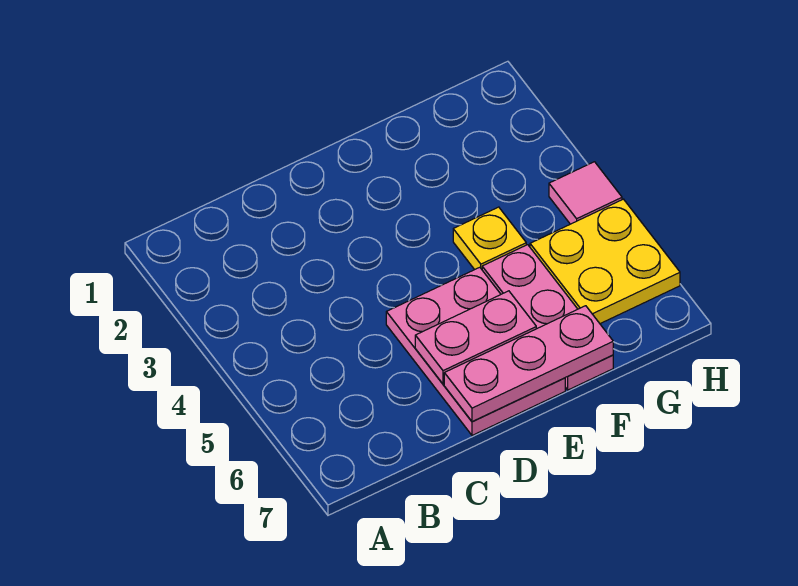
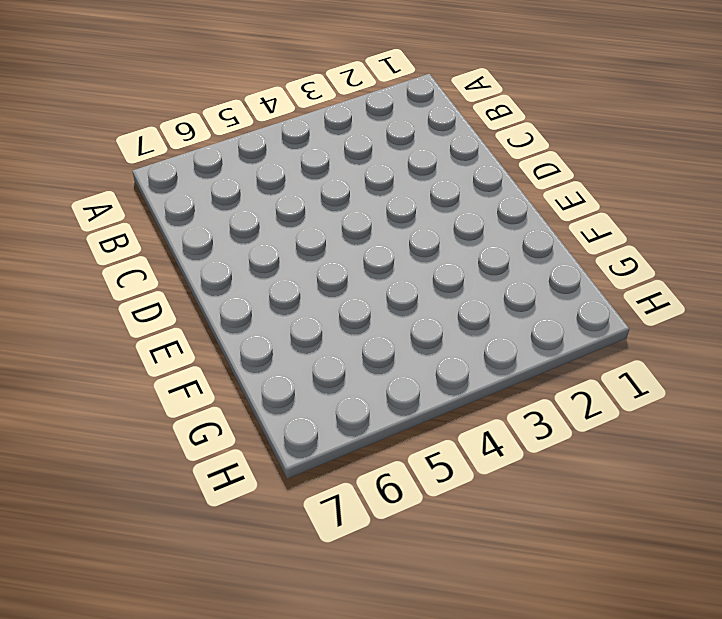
none -> pink 2x3 plate [386,267,565,435]
none -> yellow 1x1 plate [453,207,526,270]

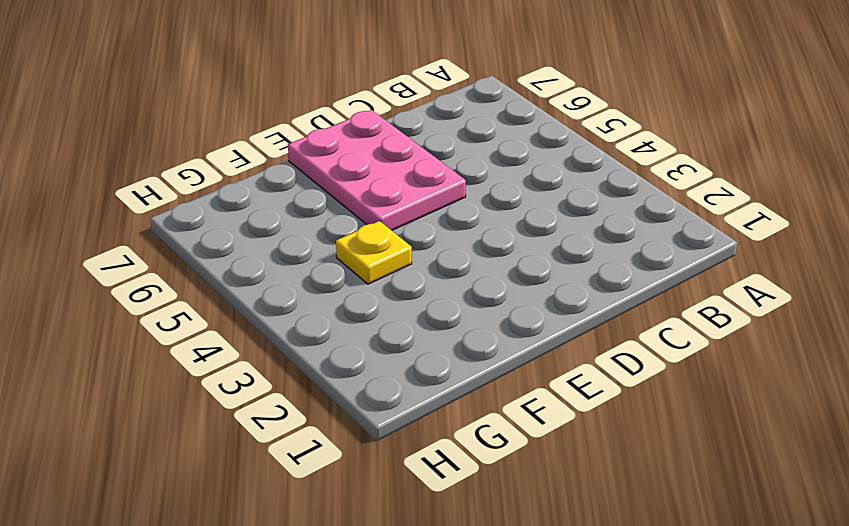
none -> pink 1x3 plate [482,245,613,390]
none -> yellow 2x2 plate [530,199,680,324]

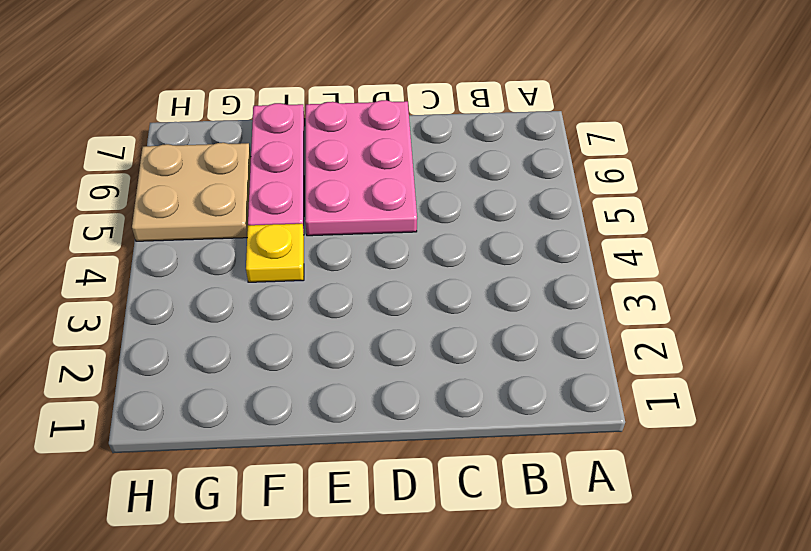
tan 2x2 plate [132,143,251,241] -> yellow 2x2 plate [530,199,680,324]
none -> pink 1x1 tile [549,162,622,224]
none -> pink 1x2 plate [415,291,536,384]

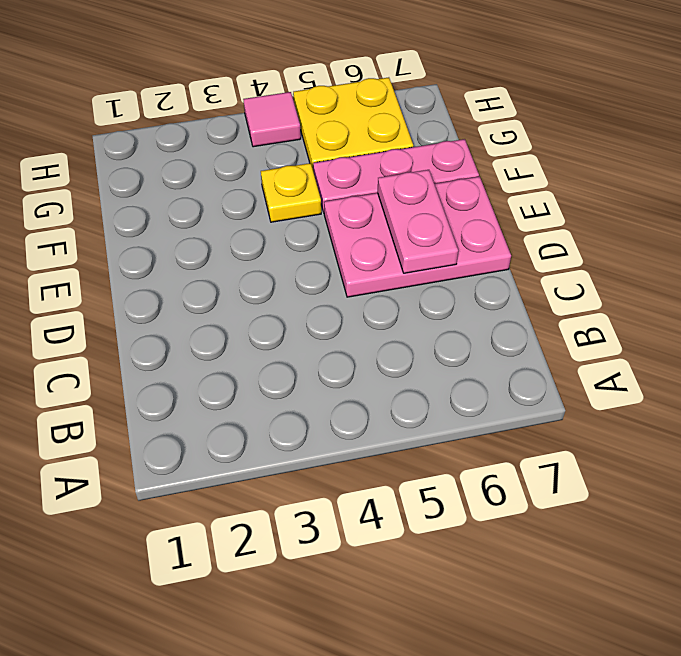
none -> pink 1x3 plate [444,306,613,422]

